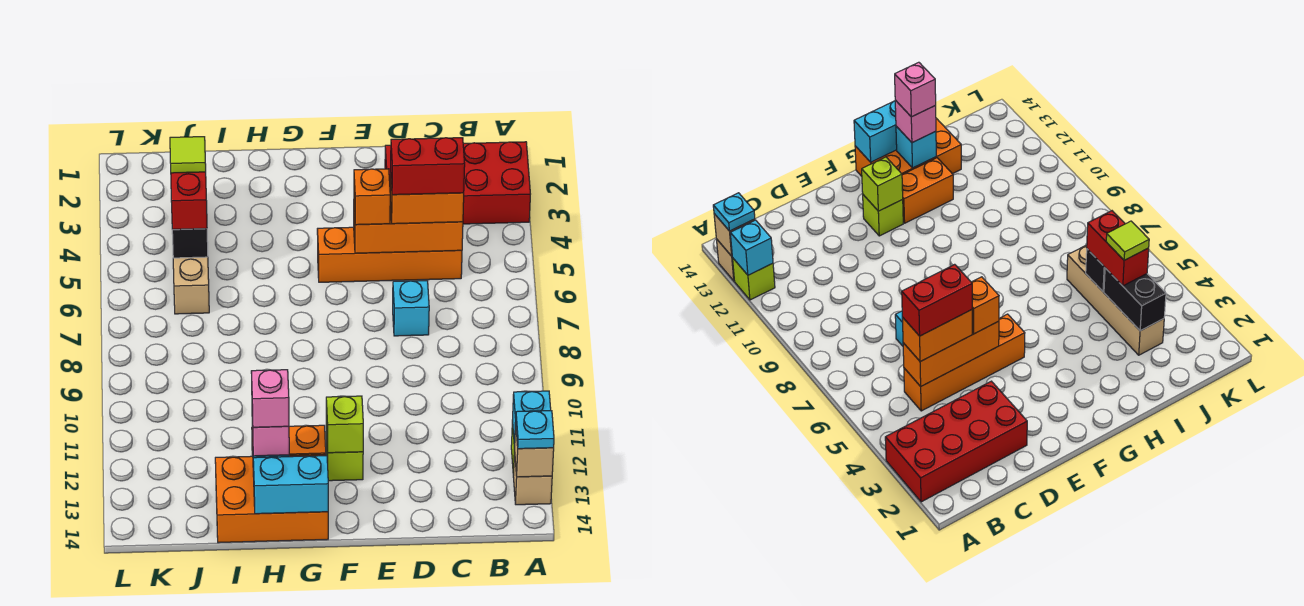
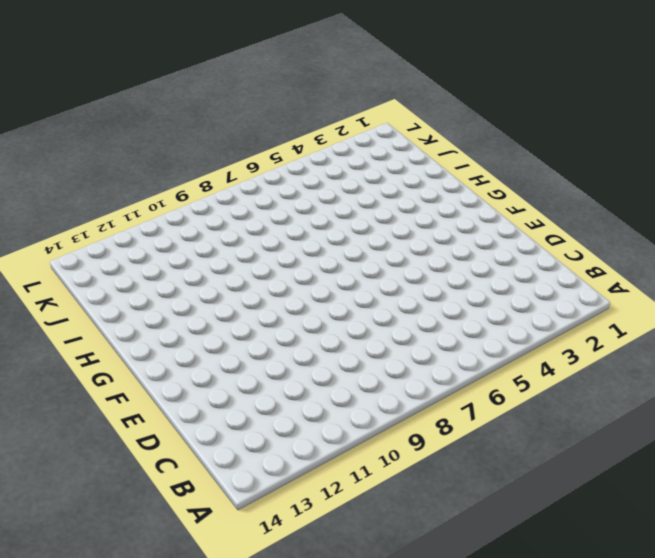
none -> red 2x4 brick [385,142,530,224]
none -> lime 1x1 brick [733,259,775,300]
none -> tan 1x1 brick [513,451,552,505]

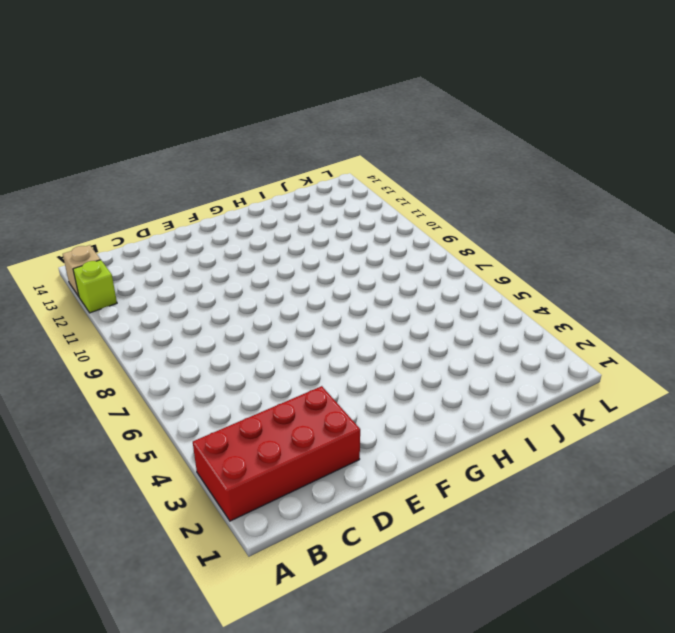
none -> orange 1x4 brick [317,227,462,282]
none -> cyan 1x1 brick [393,281,429,336]
none -> lime 1x1 brick [326,429,363,481]

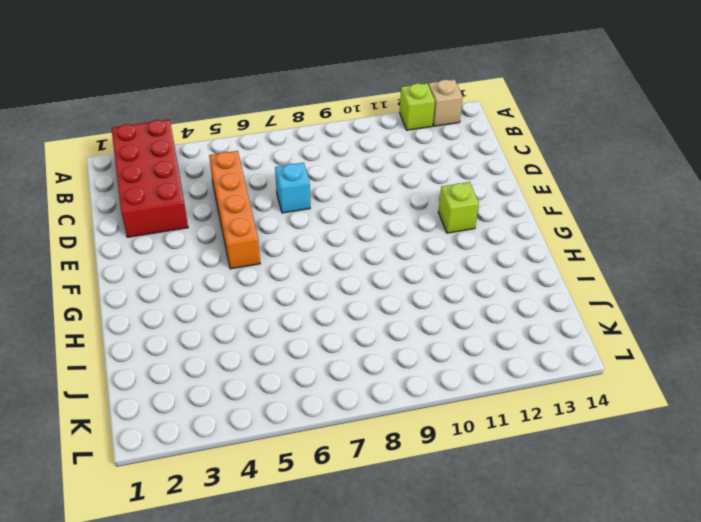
none -> orange 1x2 brick [252,425,326,456]
none -> orange 2x3 brick [215,454,328,543]
none -> tan 1x4 brick [173,257,209,314]

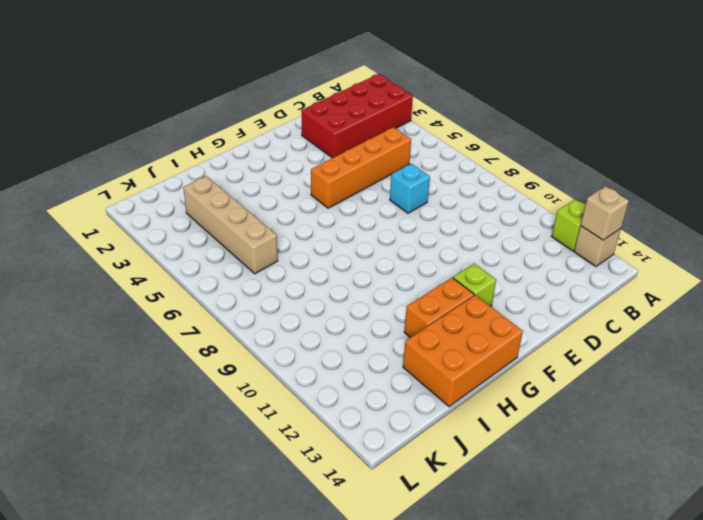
none -> cyan 1x1 brick [513,391,551,447]
none -> orange 1x3 brick [354,203,463,253]
none -> lime 1x1 brick [326,396,363,453]

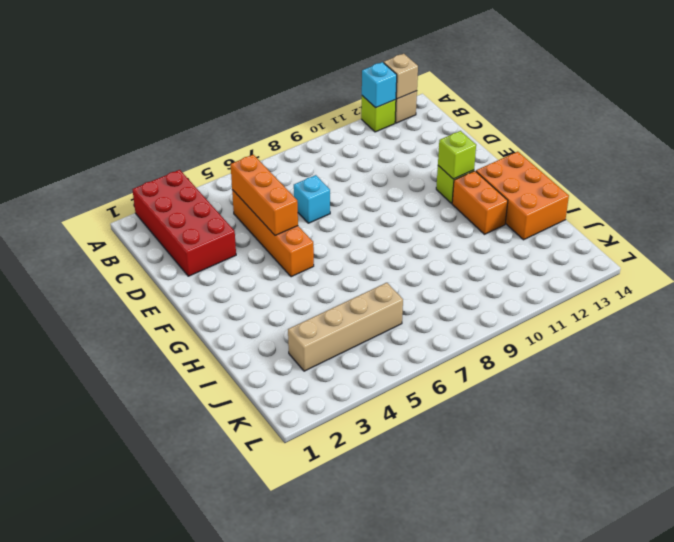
none -> cyan 1x2 brick [253,456,328,514]
none -> cyan 1x1 brick [896,126,936,168]
none -> black 1x2 brick [1104,268,1166,331]

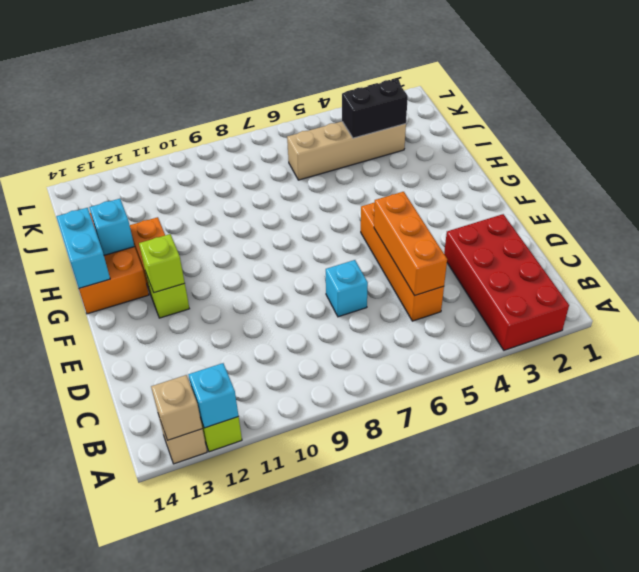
none -> black 1x1 brick [172,229,208,258]
none -> cyan 1x1 plate [516,411,554,449]
none -> orange 1x2 brick [390,176,464,224]

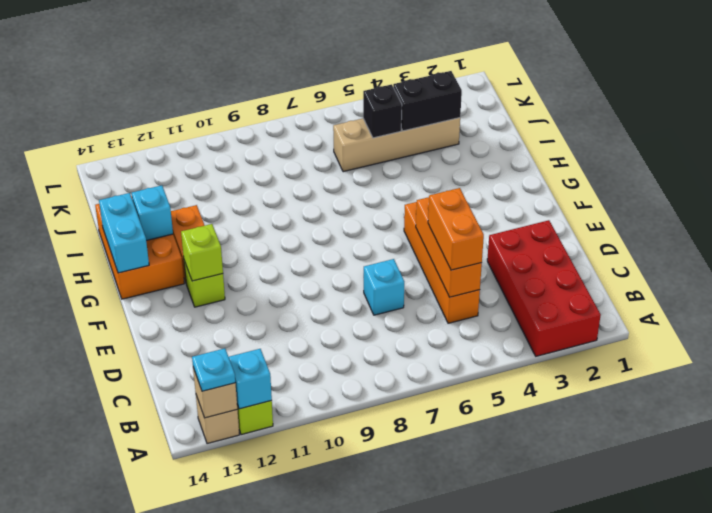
none -> orange 1x1 brick [354,169,390,225]
none -> pink 1x1 brick [252,417,289,456]
none -> red 1x2 brick [171,172,207,229]

